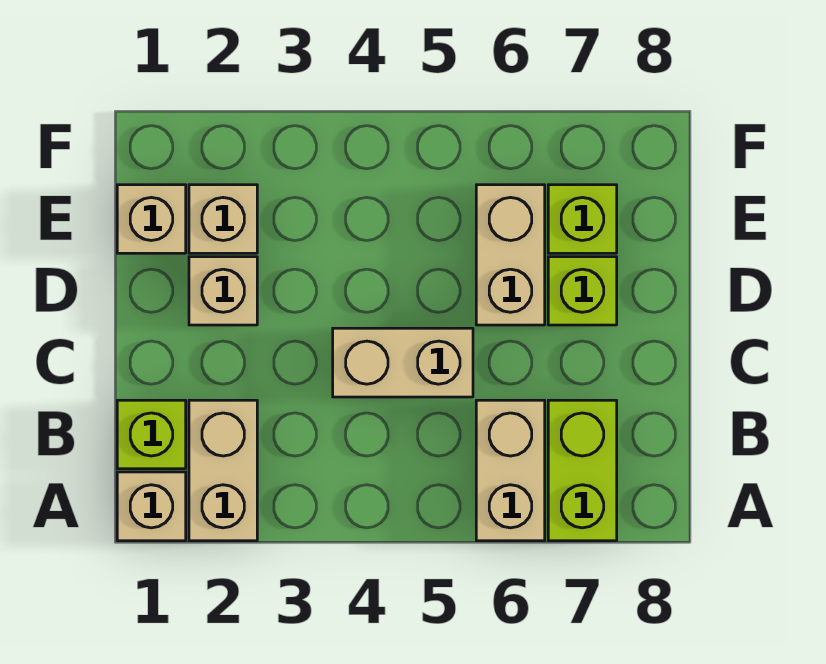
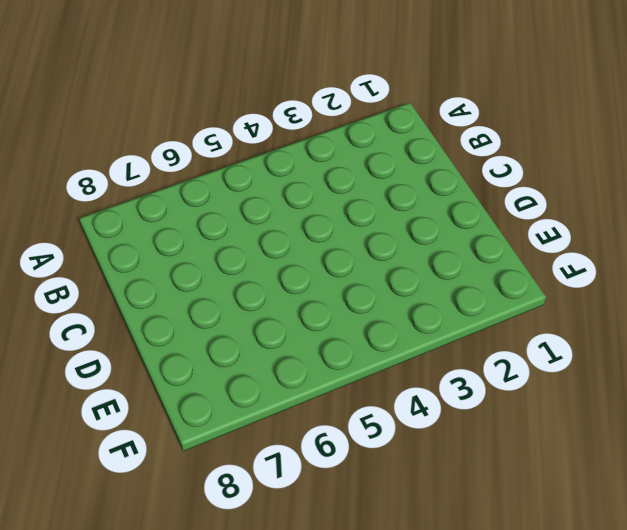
none -> tan 1x1 brick [117,472,186,541]
none -> tan 1x2 brick [189,400,257,541]
none -> tan 1x2 brick [476,400,545,541]

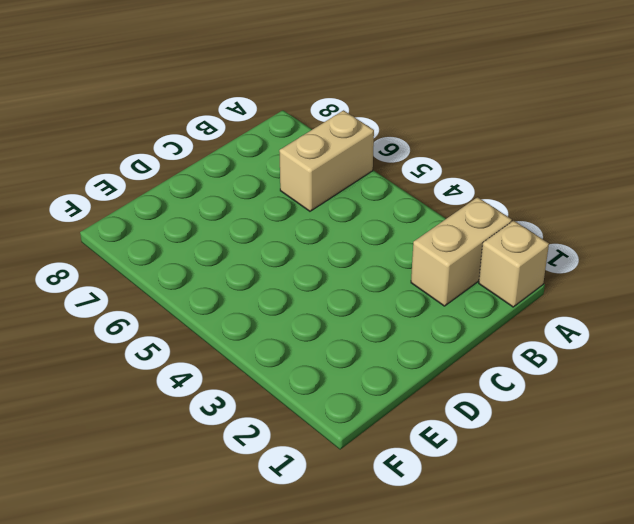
none -> lime 1x2 brick [548,400,617,541]
none -> lime 1x1 brick [117,400,186,469]
none -> tan 1x2 brick [333,328,473,397]

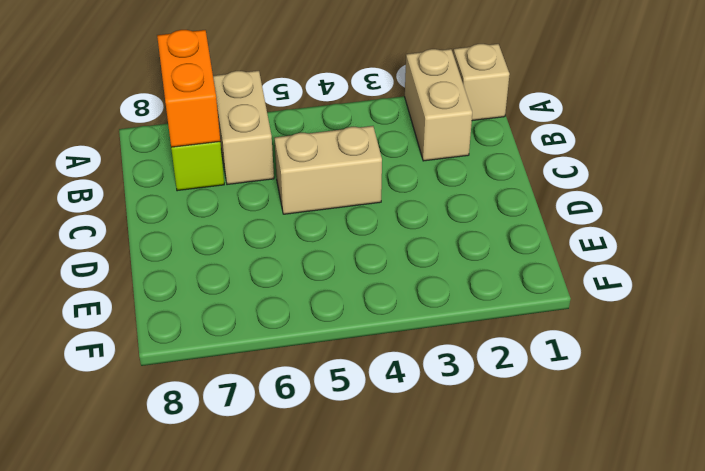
orange 1x2 brick [157,30,220,147] -> none
none -> lime 1x1 brick [117,400,186,469]
none -> tan 1x1 brick [189,257,257,325]
none -> tan 1x2 brick [476,185,545,325]

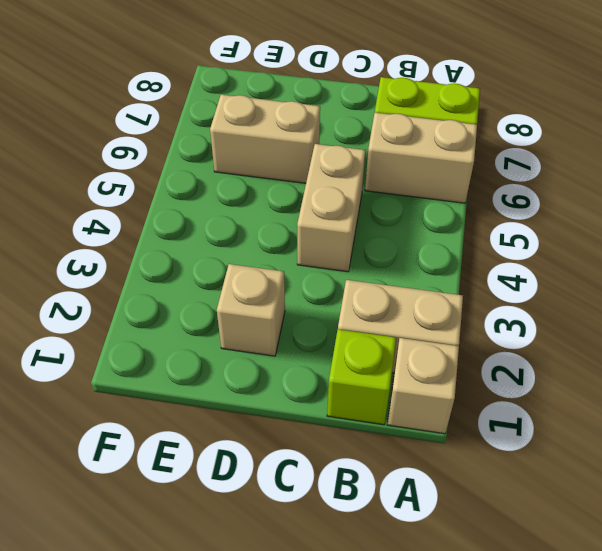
none -> lime 1x1 brick [548,257,617,325]
none -> tan 1x1 brick [117,185,186,253]
none -> tan 1x1 brick [189,185,257,253]

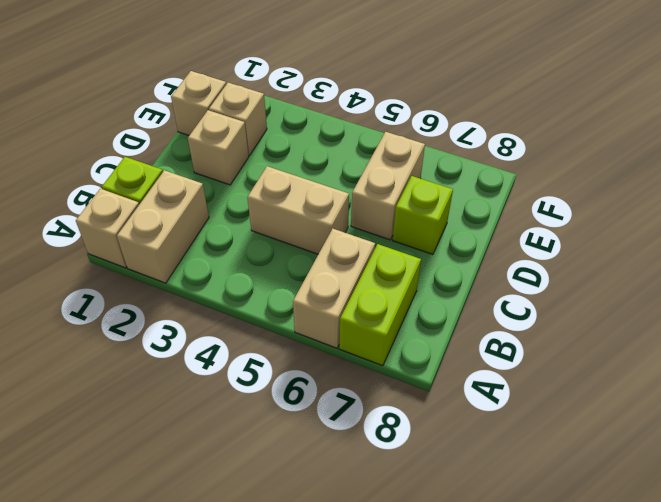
none -> lime 1x1 brick [548,185,617,253]

